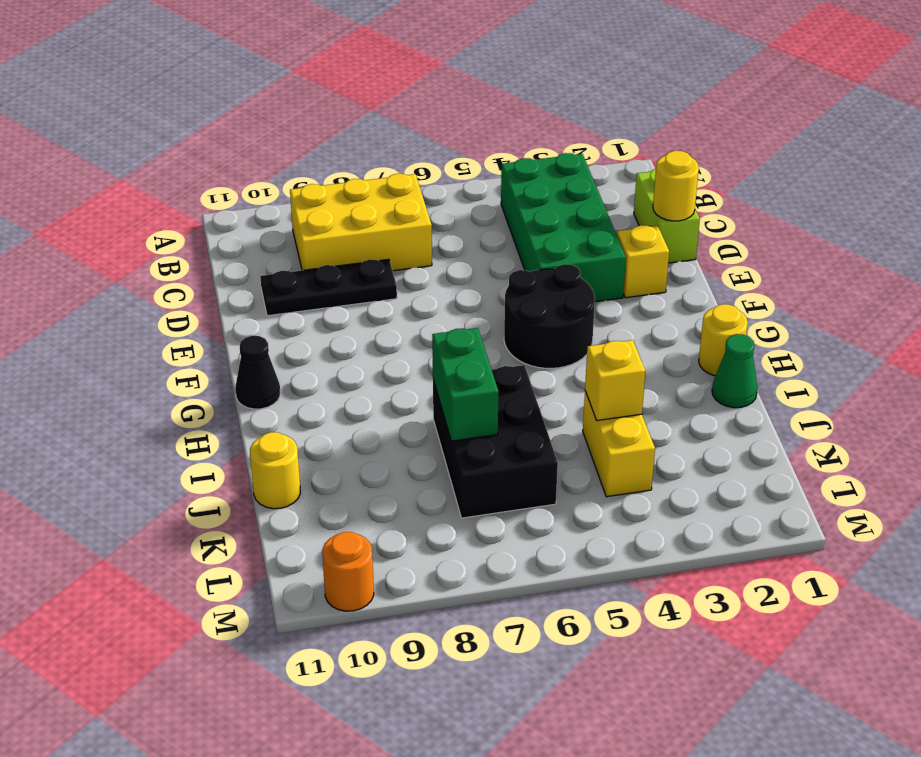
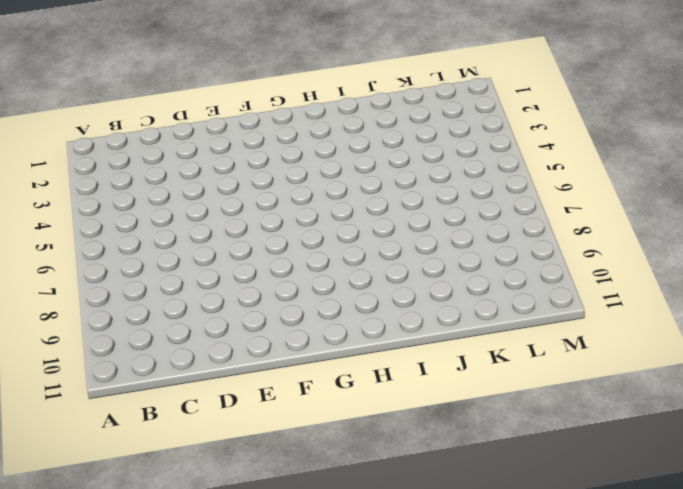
none -> green 2x4 brick [501,153,626,302]
none -> yellow 2x3 brick [290,174,432,271]
none -> lime 1x2 brick [634,169,700,263]

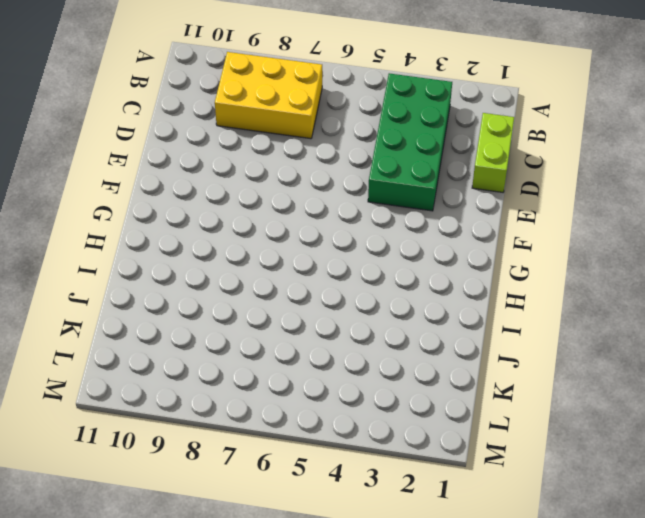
none -> black 1x3 plate [260,259,397,316]
none -> yellow 1x1 brick [617,225,669,298]
none -> black 2x2 round brick [504,264,595,368]

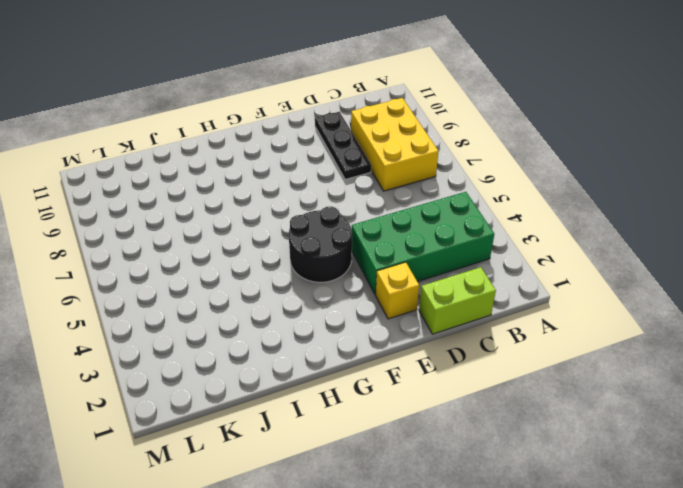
none -> black 1x1 cone [235,336,280,409]
none -> yellow 1x1 round brick [699,304,748,376]
none -> green 1x1 cone [712,334,757,408]

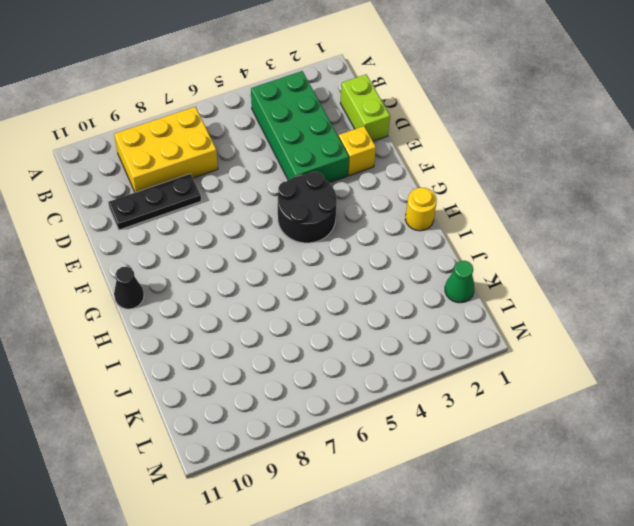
green 1x1 cone [445,261,474,303] -> green 1x1 cone moved to [712,334,757,408]
none -> black 2x3 brick [433,365,558,518]
none -> yellow 1x2 brick [583,391,655,497]
none -> yellow 1x1 round brick [250,432,300,509]

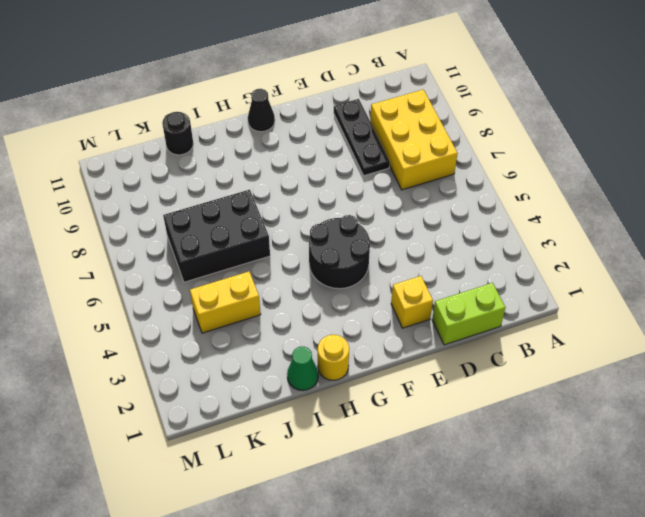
black 1x1 round brick [162,112,193,155] -> yellow 1x1 round brick [250,432,300,509]
none -> green 2x4 brick [501,153,626,302]
none -> orange 1x1 round brick [322,532,374,611]
none -> yellow 1x1 round brick [653,151,699,221]

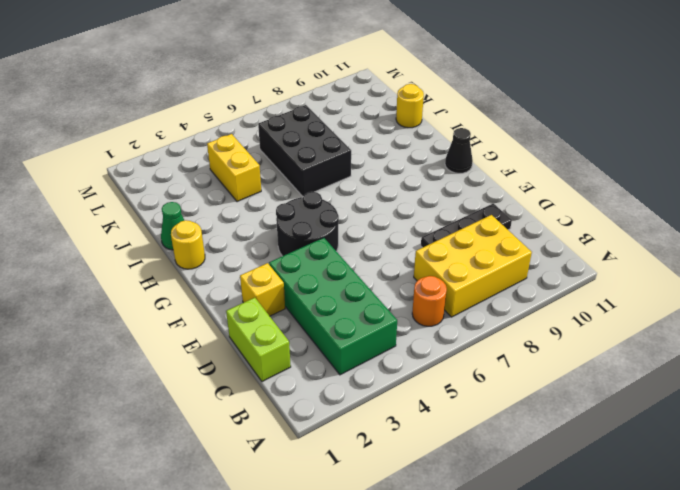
orange 1x1 round brick [412,276,447,326] -> orange 1x1 round brick moved to [322,532,374,611]
none -> yellow 1x1 round brick [653,151,699,221]
none -> green 1x2 brick [432,328,499,441]
none -> yellow 1x1 brick [585,340,645,421]

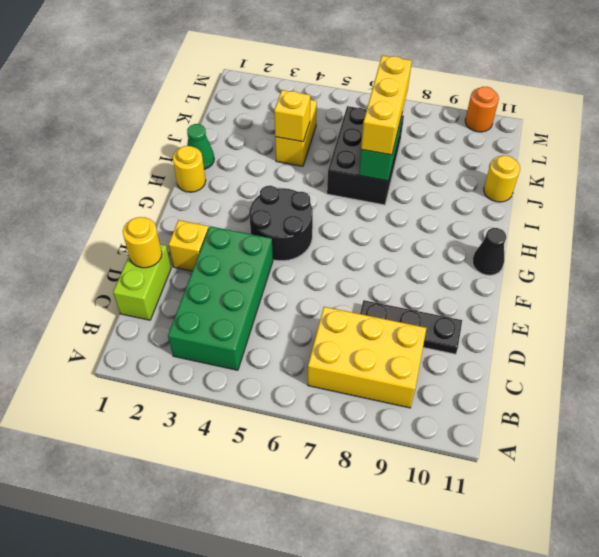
yellow 1x3 brick [361,55,412,155] -> none

